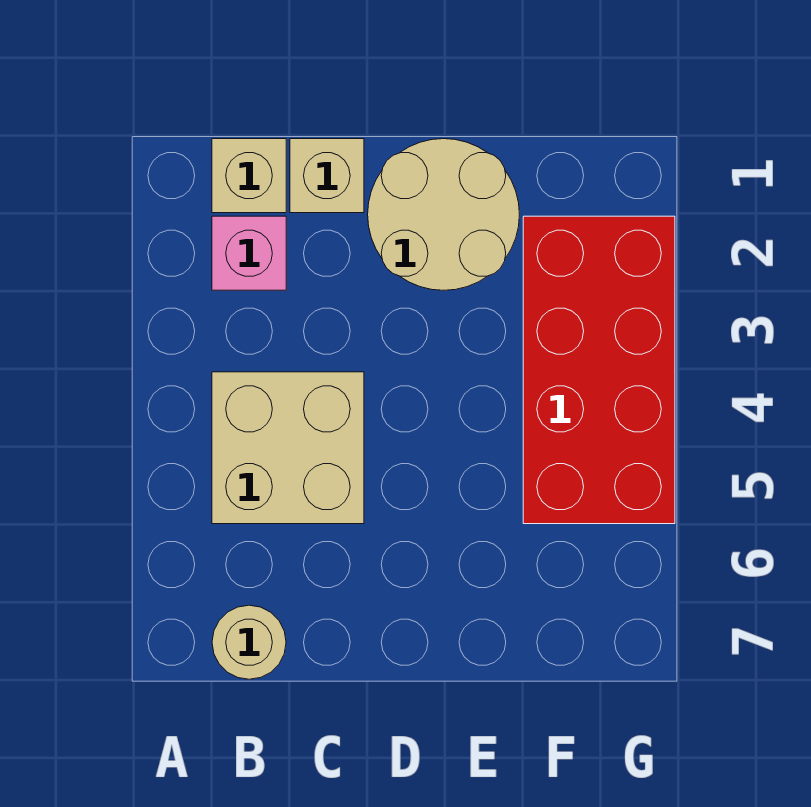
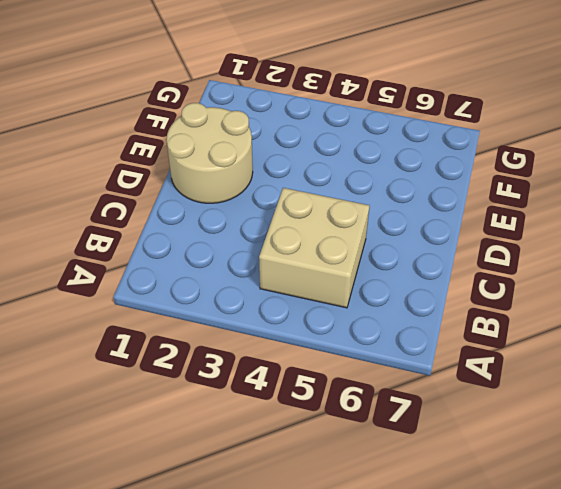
none -> tan 1x1 brick [212,139,286,213]
none -> pink 1x1 brick [212,216,286,290]

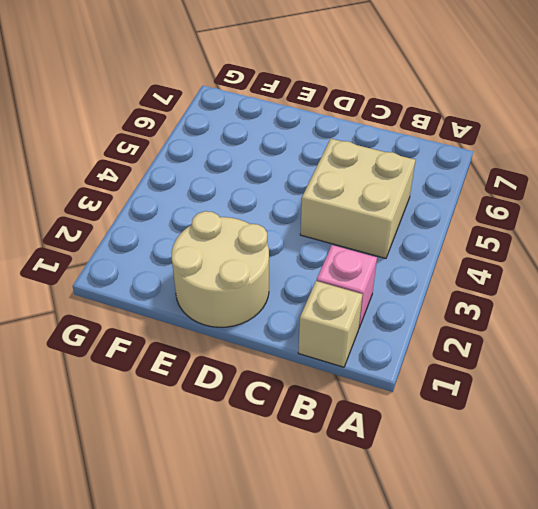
none -> tan 1x1 round brick [212,605,286,679]
none -> tan 1x1 brick [290,139,364,213]

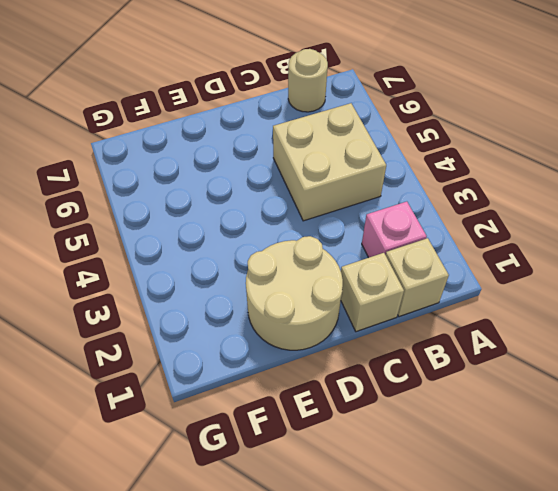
none -> red 2x4 brick [523,216,675,524]

